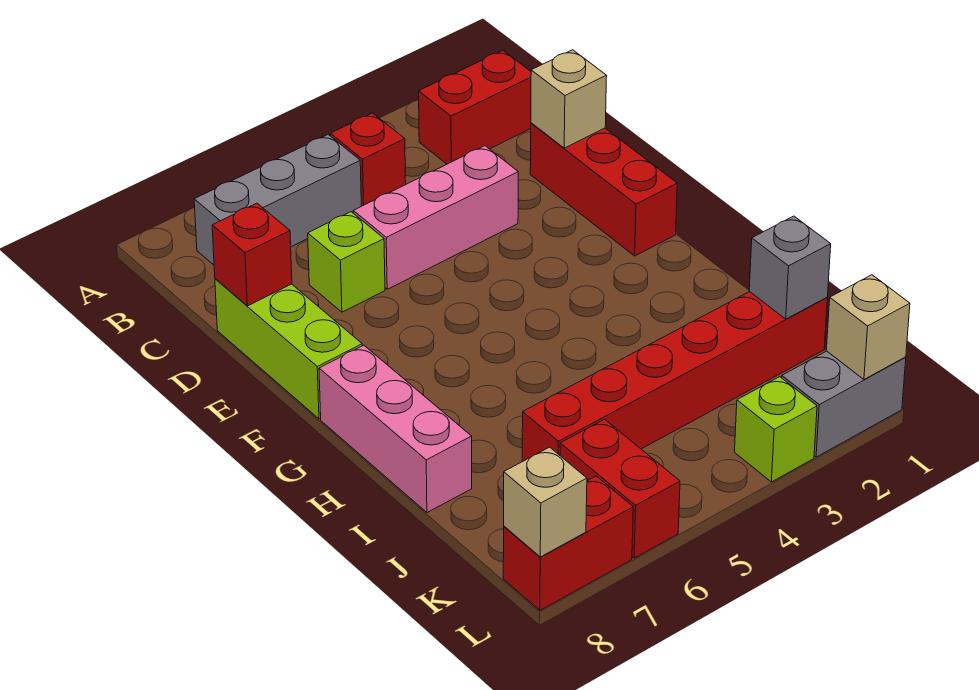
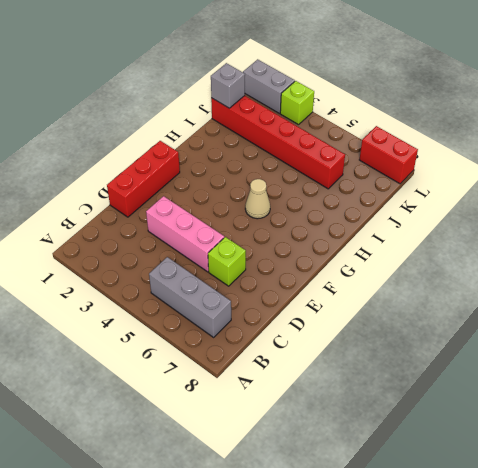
tan 1x1 cone [245,179,270,219] -> none
none -> red 1x2 brick [419,50,531,164]
none -> red 1x1 brick [330,113,406,206]
none -> lime 1x3 brick [215,279,362,419]

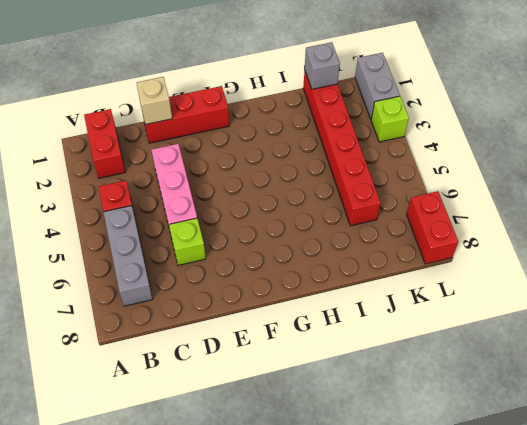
none -> lime 1x3 brick [215,279,362,419]
none -> pink 1x3 brick [319,345,472,513]
none -> red 1x2 brick [560,419,680,558]

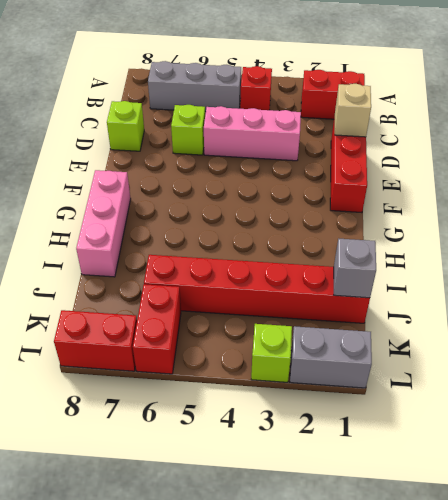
lime 1x1 brick [107,101,144,151] -> lime 1x3 brick [215,279,362,419]
none -> red 1x1 brick [212,203,292,306]
none -> tan 1x1 brick [826,275,910,379]
none -> tan 1x1 brick [504,447,587,557]

